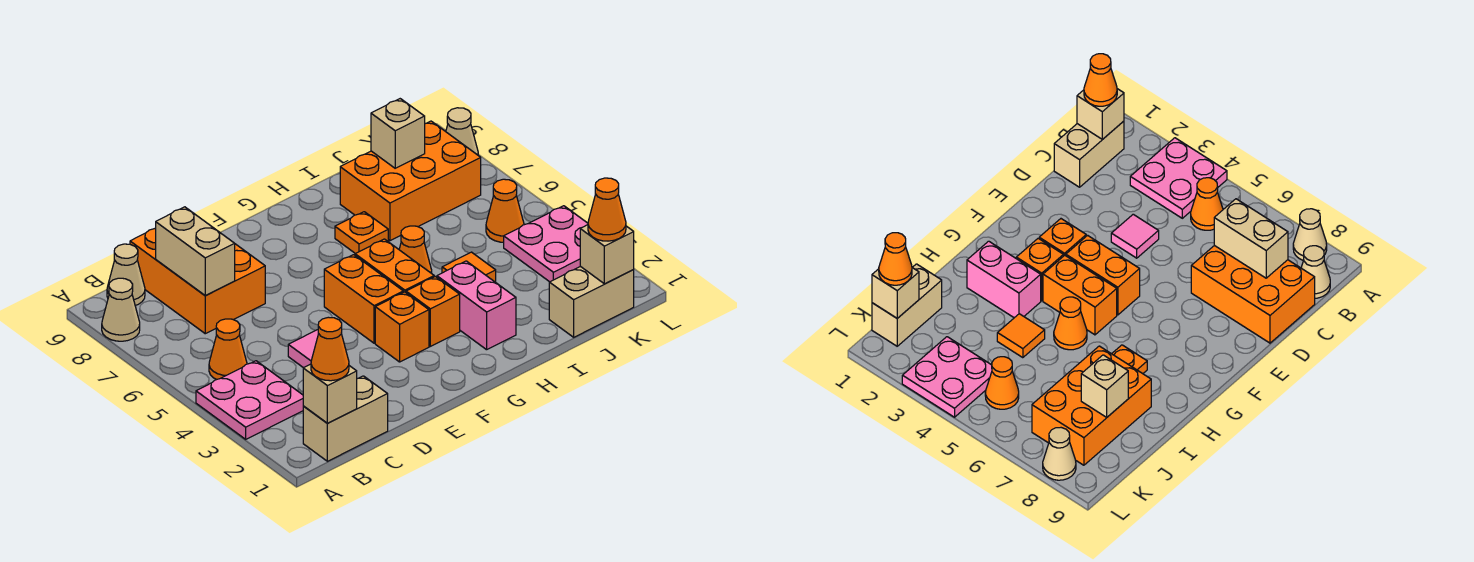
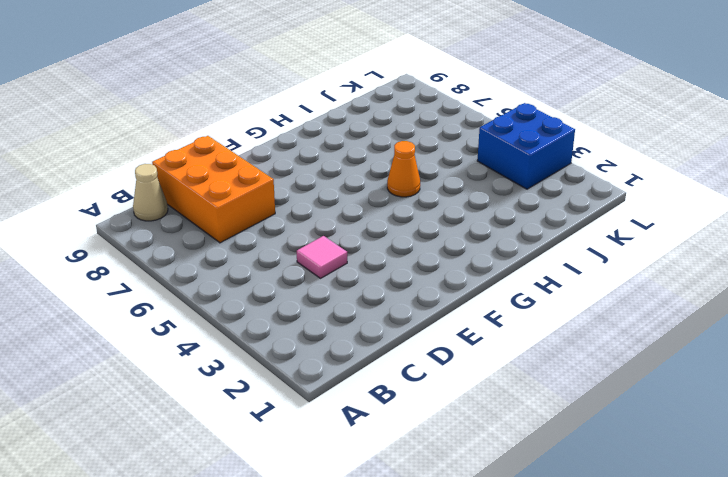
blue 2x2 brick [477,103,575,189] -> pink 2x2 plate [504,206,588,282]
none -> pink 2x2 plate [196,361,303,439]
none -> tan 1x1 cone [102,278,140,341]
none -> tan 1x2 brick [303,376,388,461]

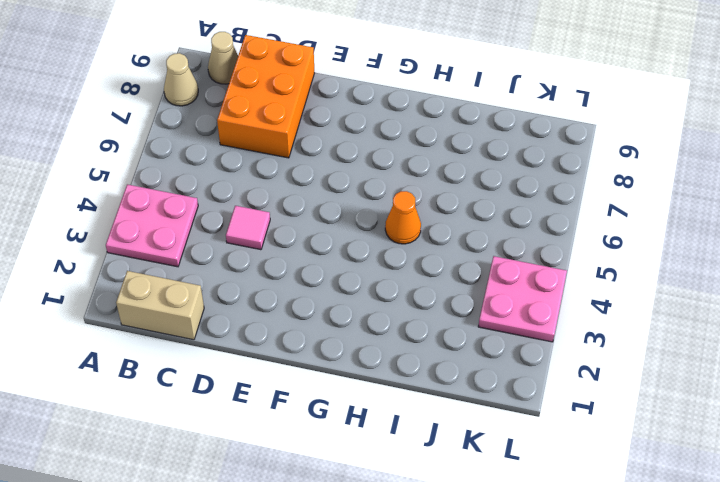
none -> orange 1x1 cone [209,319,247,380]
none -> orange 1x1 brick [375,292,429,362]
none -> orange 1x2 brick [324,255,403,343]

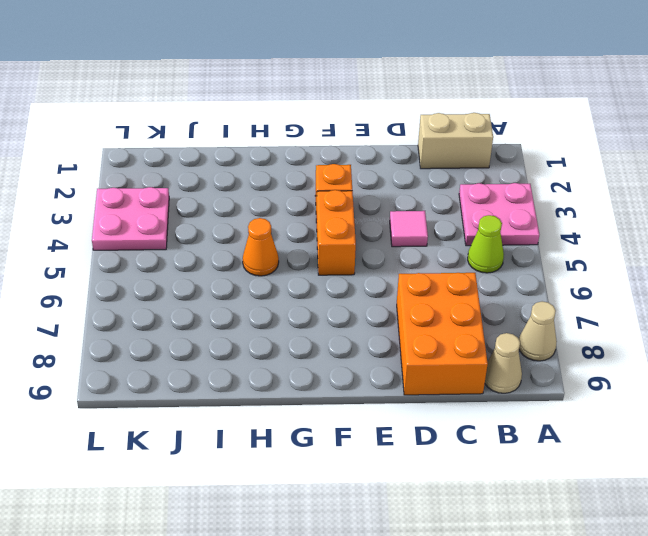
lime 1x1 cone [468,215,504,273] -> orange 1x1 cone [209,319,247,380]
none -> orange 1x1 brick [406,277,460,346]
none -> orange 1x2 brick [355,239,434,293]
none -> pink 1x2 brick [437,261,516,350]

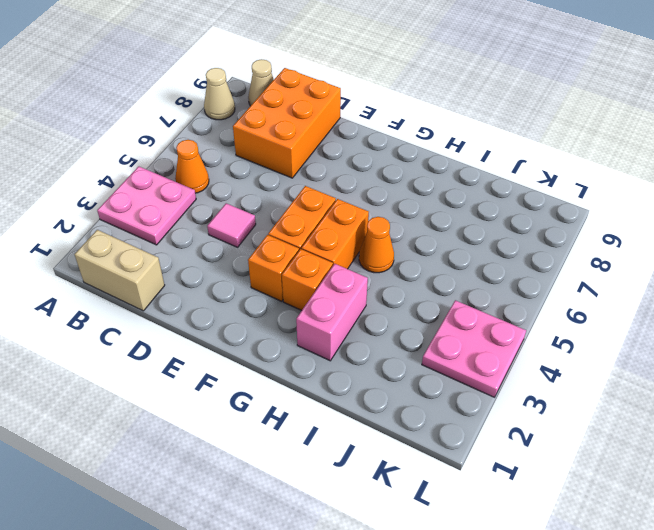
none -> orange 1x1 plate [335,212,388,254]
none -> orange 1x1 tile [442,252,496,282]
none -> orange 2x3 brick [340,121,481,241]

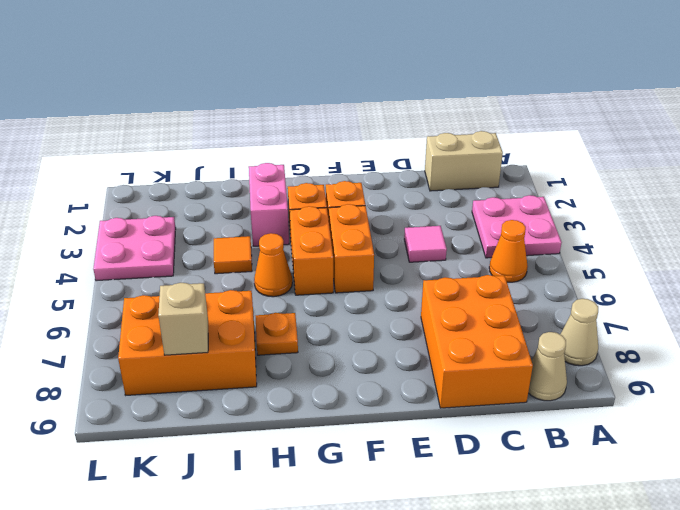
none -> tan 1x2 brick [549,266,634,337]
none -> orange 1x1 cone [486,179,524,242]
none -> tan 1x1 cone [446,108,478,155]

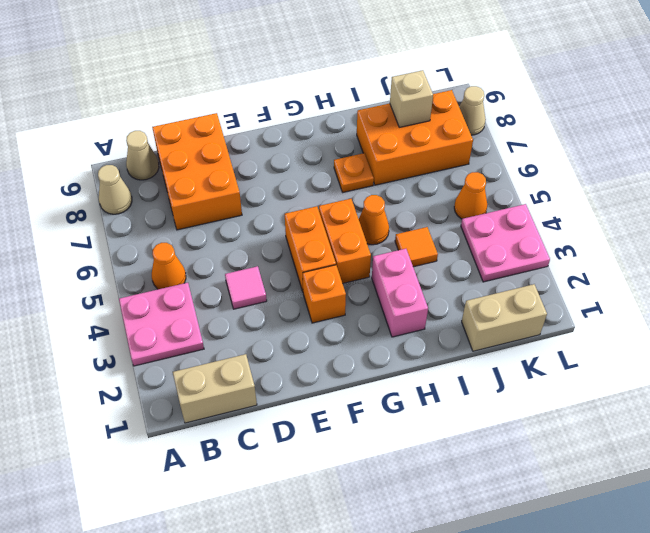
none -> orange 1x1 brick [406,277,460,346]
none -> tan 1x1 brick [303,364,357,423]
none -> tan 1x2 brick [156,207,235,295]

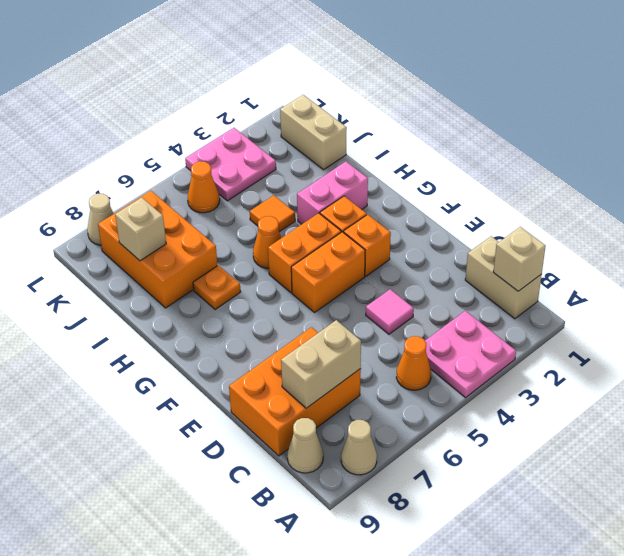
none -> tan 1x1 brick [580,225,634,284]
none -> orange 1x1 cone [311,317,349,381]
none -> orange 1x1 cone [588,178,626,241]

